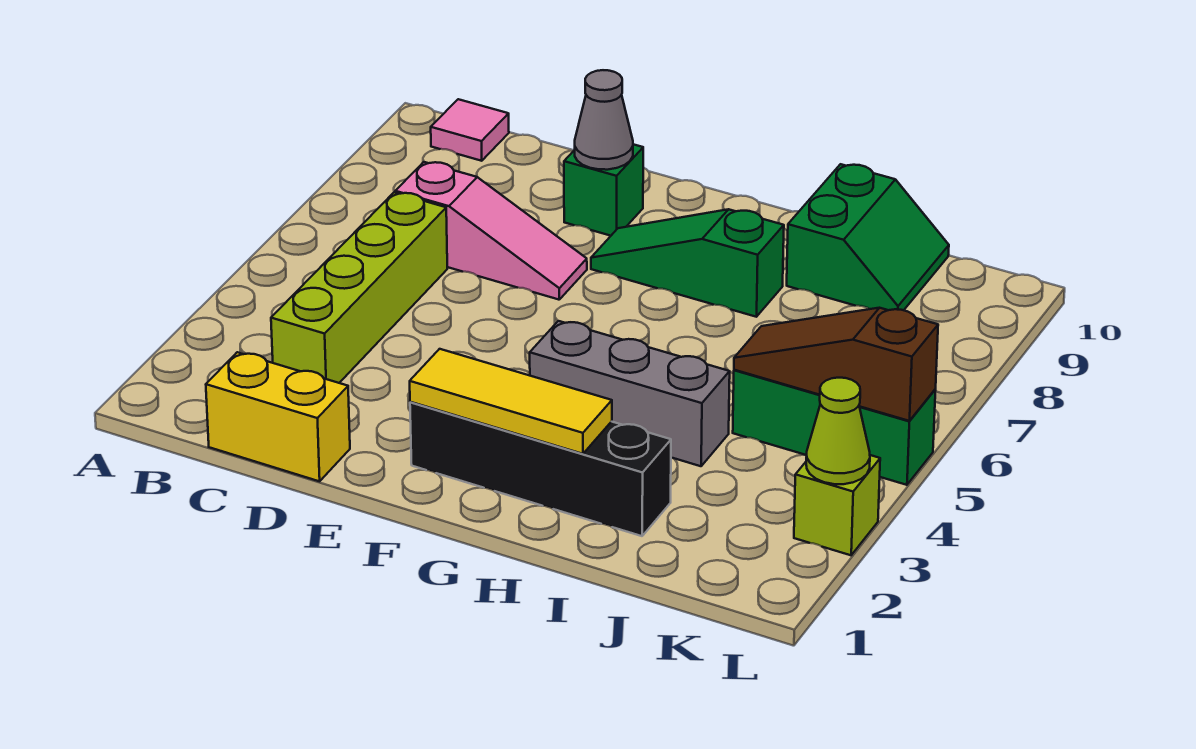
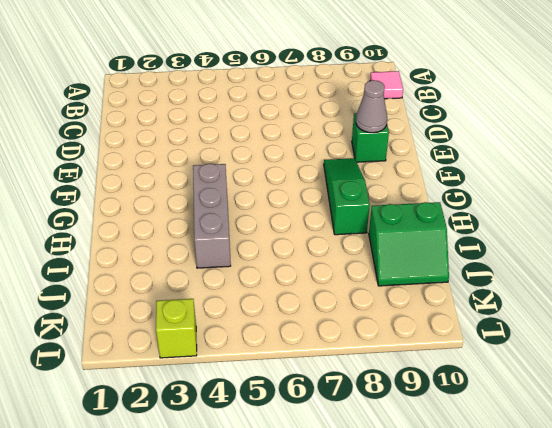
none -> yellow 1x2 brick [206,352,350,481]
none -> lime 1x4 brick [271,192,447,383]
none -> pink 1x3 slope [395,162,587,300]

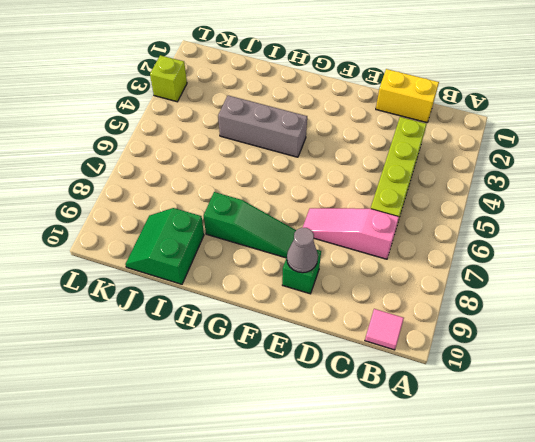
none -> black 1x4 brick [410,402,671,536]
none -> green 1x3 brick [733,370,936,485]
none -> yellow 1x3 tile [410,349,612,454]

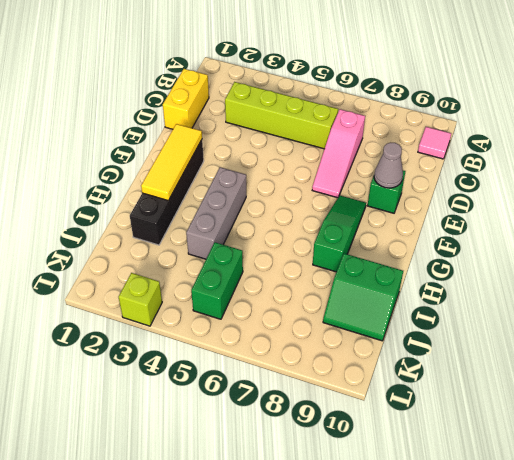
green 1x2 brick [191,242,243,319] -> green 1x3 brick [733,370,936,485]
none -> brown 1x3 slope [734,308,938,421]
none -> lime 1x1 cone [806,378,870,484]

